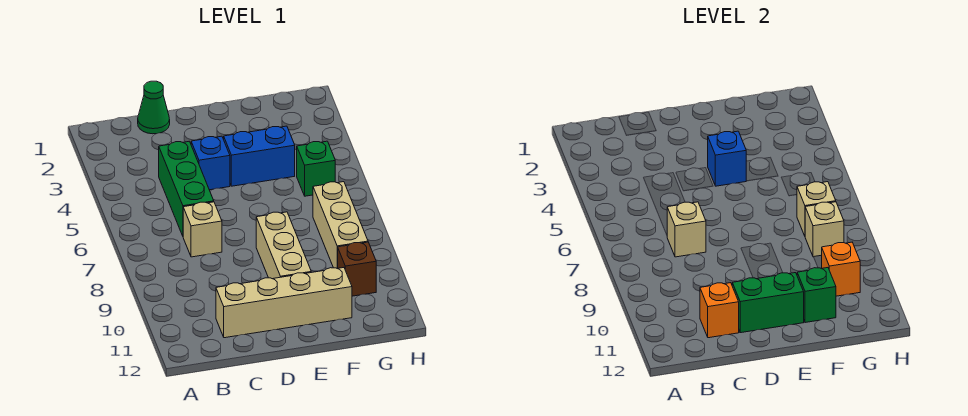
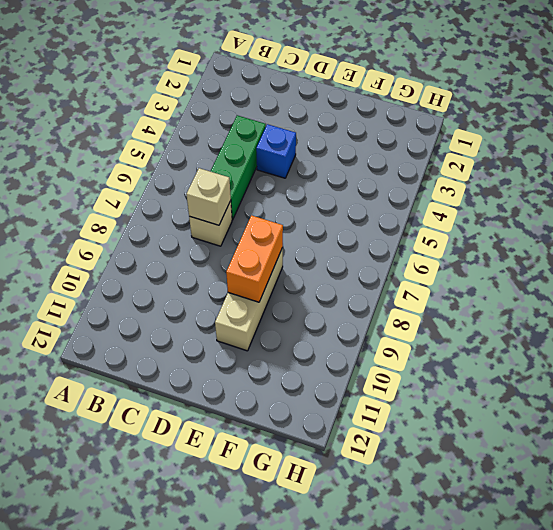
orange 1x2 brick [226,216,283,302] -> none
none -> green 1x1 cone [138,81,170,134]
none -> tan 1x4 brick [216,268,352,338]
none -> blue 1x2 brick [224,126,295,186]

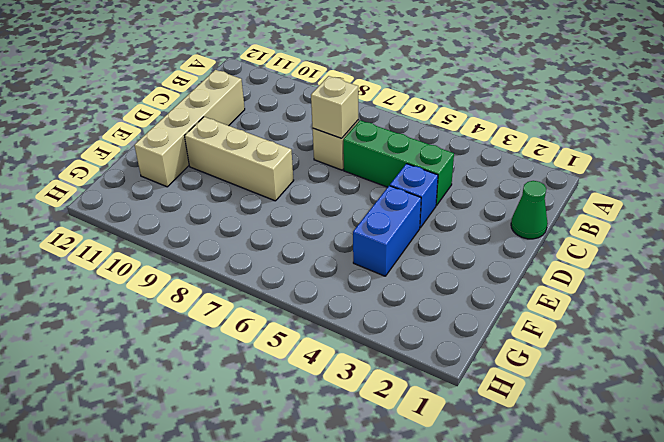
none -> green 1x1 brick [297,141,335,196]
none -> tan 1x3 brick [313,182,368,268]
none -> brown 1x1 brick [338,242,376,296]

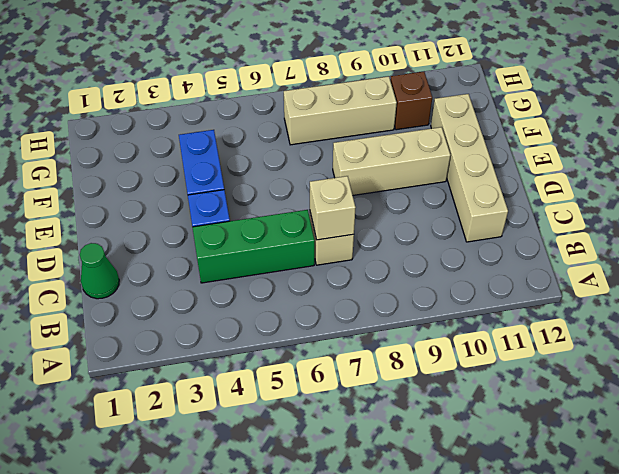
none -> green 1x1 brick [297,141,335,196]
none -> orange 1x1 brick [700,283,739,338]
none -> green 1x2 brick [732,273,804,333]

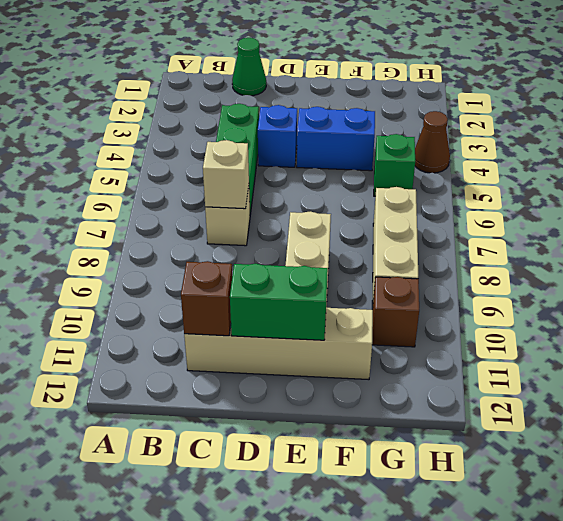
brown 1x1 brick [181,261,232,336] -> orange 1x1 brick [700,283,739,338]
brown 1x1 cone [415,111,450,173] -> none
none -> blue 1x1 brick [708,131,746,186]
none -> green 1x1 brick [797,268,836,323]
none -> tan 1x1 brick [797,182,836,236]

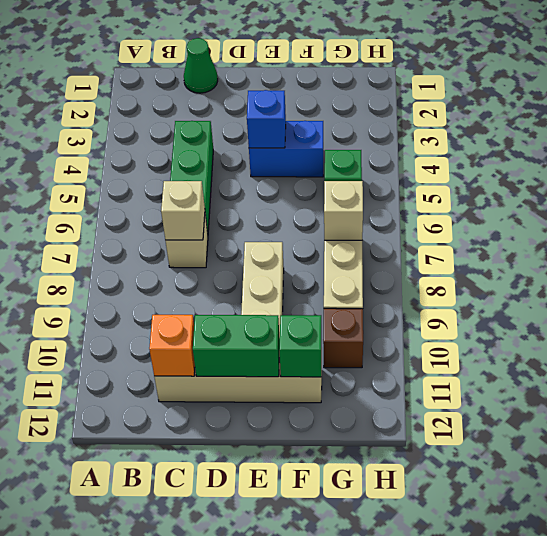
none -> blue 1x1 brick [191,136,230,190]
none -> tan 1x1 brick [805,202,844,257]
none -> orange 1x1 brick [822,242,860,296]

